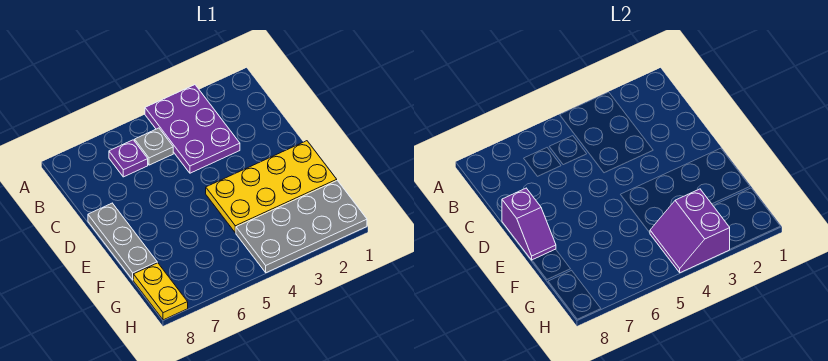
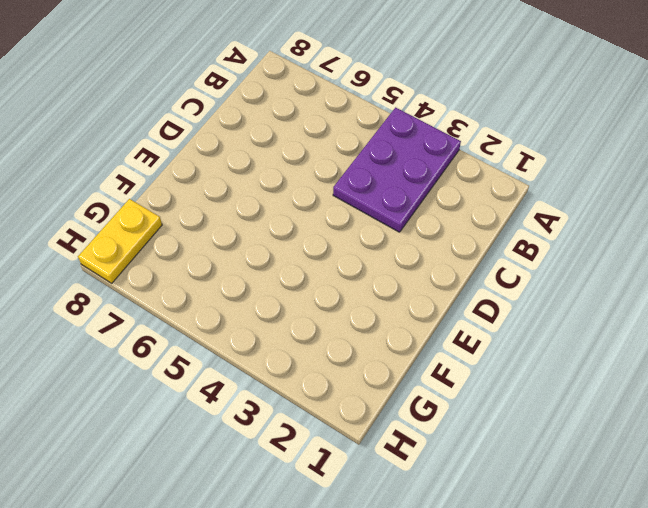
none -> grey 1x1 plate [135,128,173,165]
none -> purple 1x1 plate [109,140,148,177]

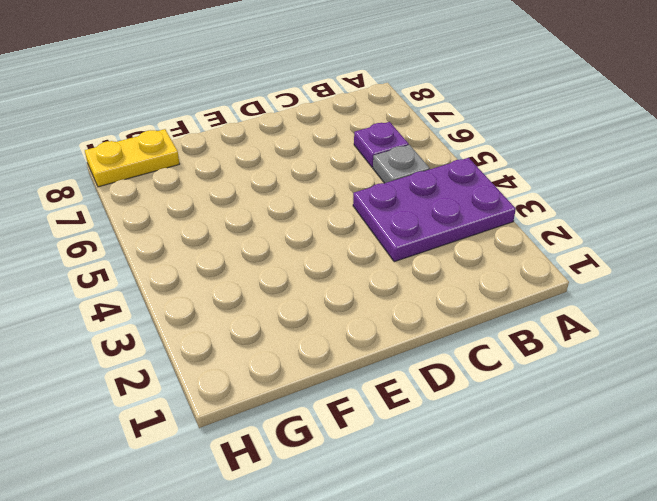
none -> grey 1x3 plate [88,203,157,280]
none -> yellow 2x4 plate [206,141,337,233]

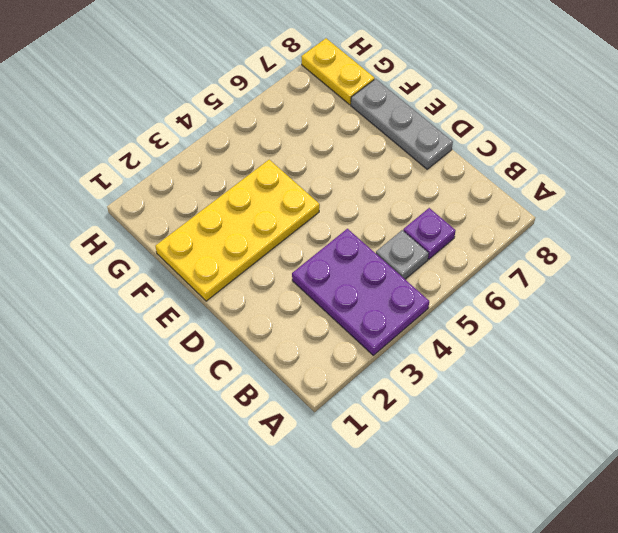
none -> grey 2x4 plate [236,180,367,273]
none -> purple 1x2 slope [502,188,556,260]

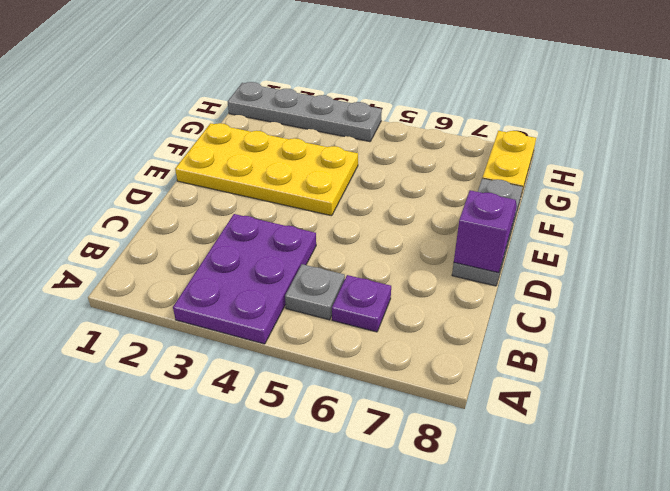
grey 1x4 plate [228,82,382,142] -> grey 2x4 plate [236,180,367,273]
none -> purple 2x2 slope [650,189,730,273]

